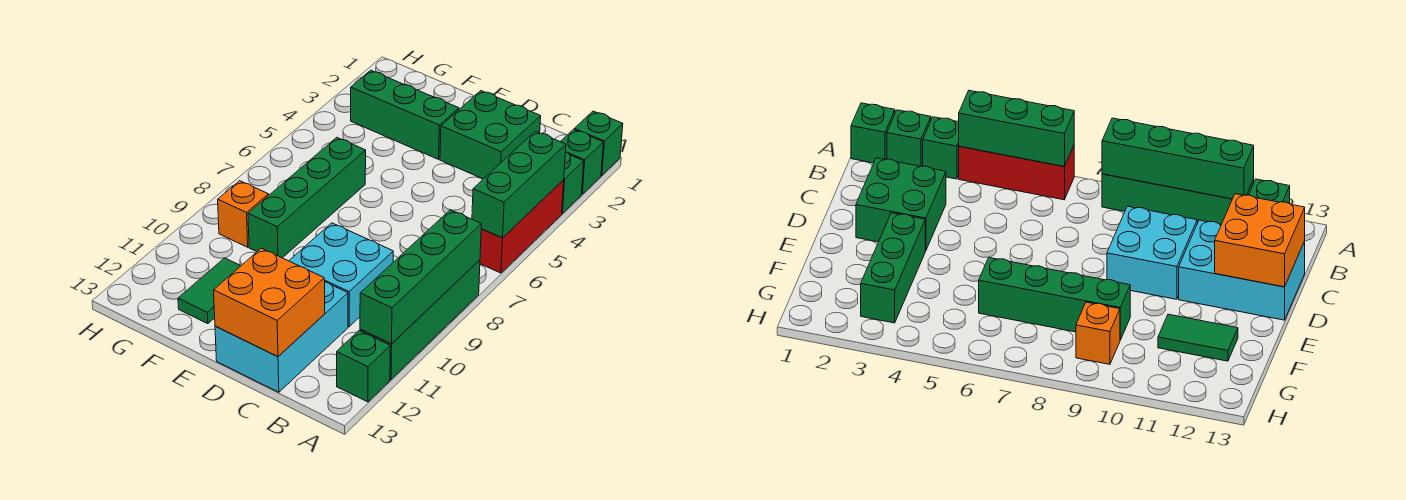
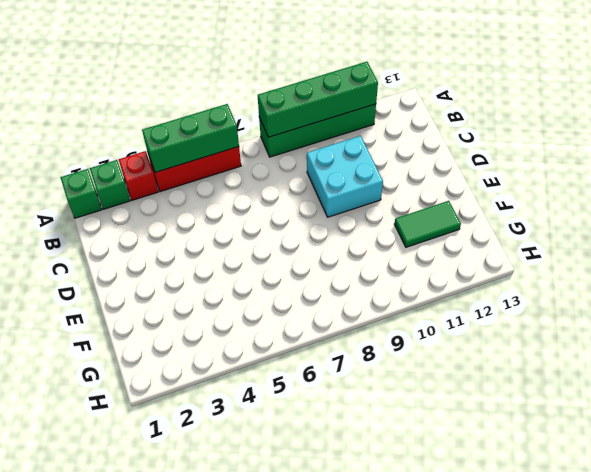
red 1x1 brick [119,151,158,200] -> green 1x1 brick [562,152,584,214]
none -> green 1x1 brick [337,331,390,402]
none -> green 2x2 brick [440,91,541,179]
none -> cyan 2x3 brick [215,282,348,392]

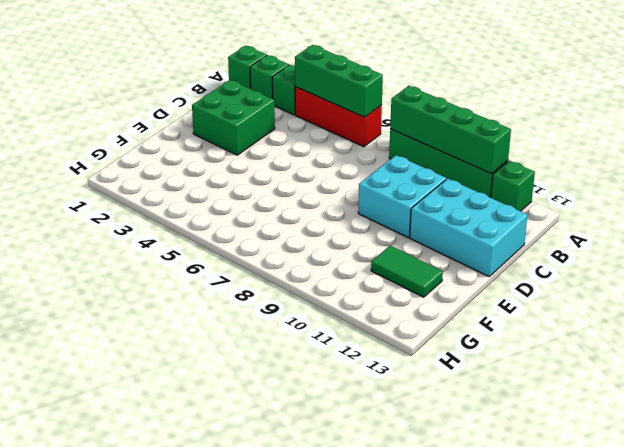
none -> green 1x3 brick [351,70,459,159]
none -> green 1x4 brick [248,137,366,258]
none -> orange 1x1 brick [218,181,269,247]

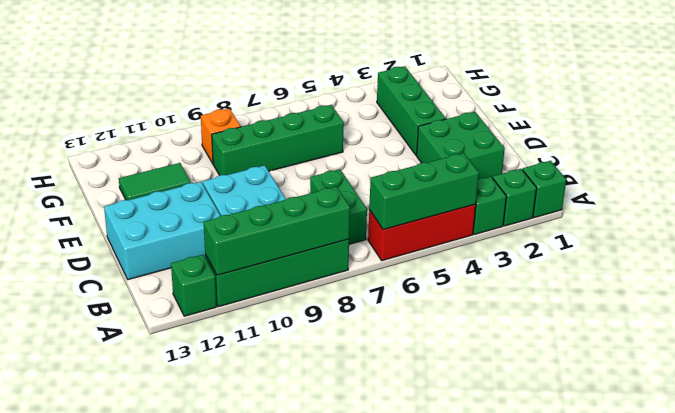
green 1x2 brick [310,169,367,244] -> none
none -> orange 2x2 brick [214,248,325,357]

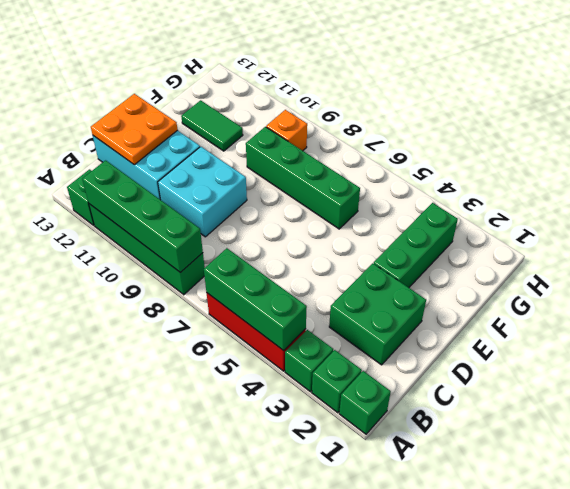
orange 2x2 plate [91,94,177,165] -> orange 2x2 brick [214,248,325,357]

